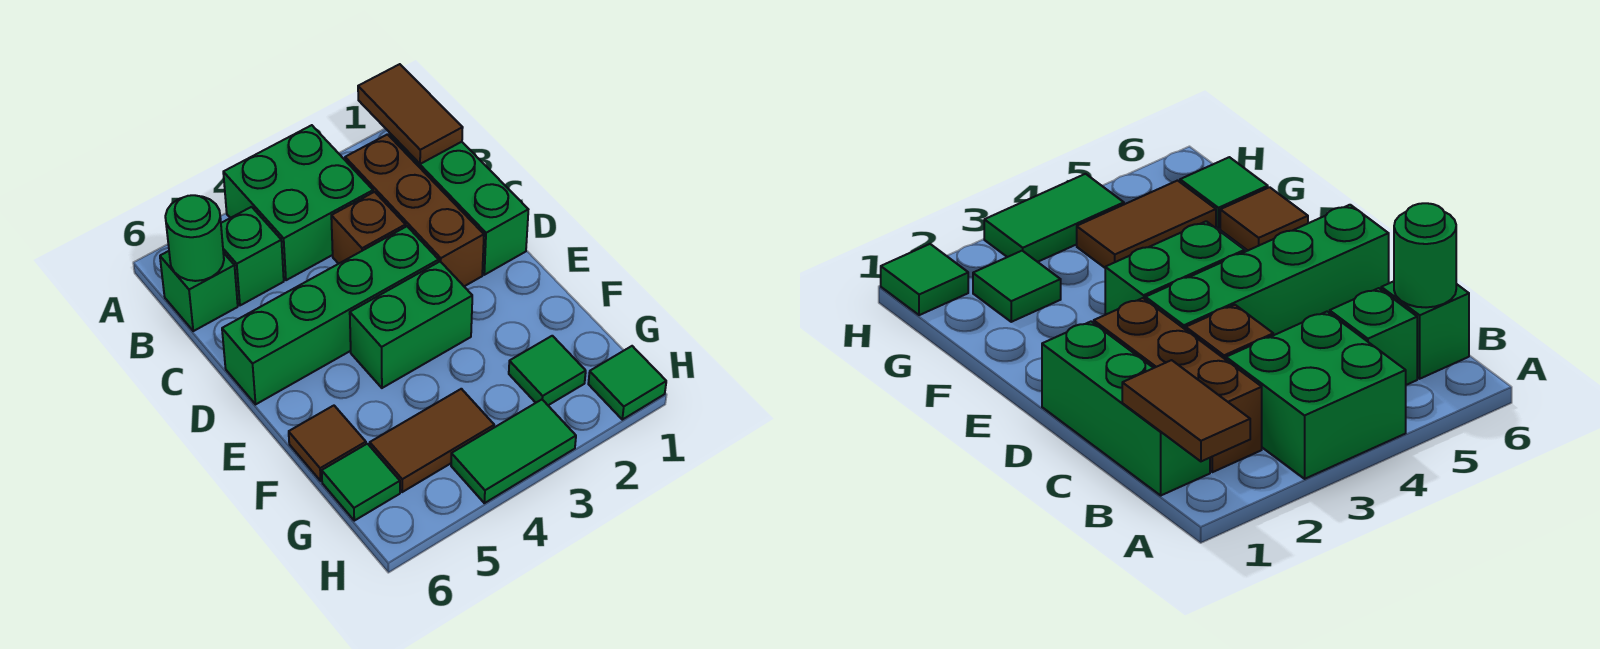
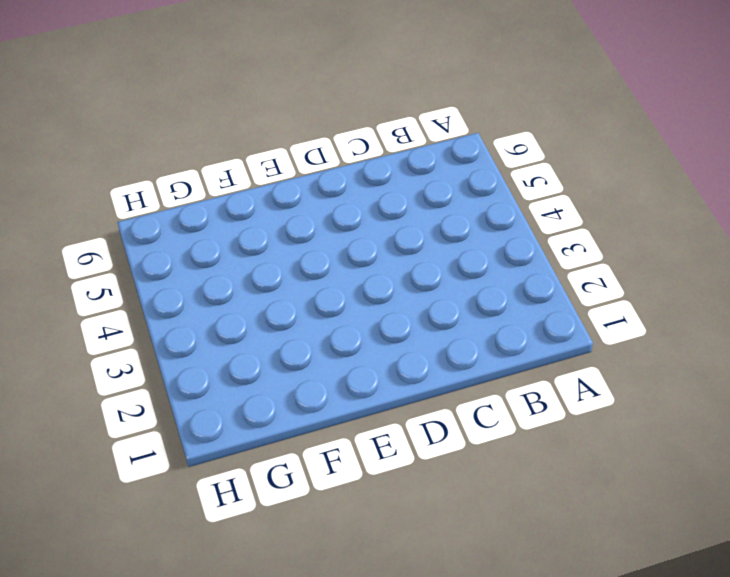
none -> green 2x2 brick [223,125,373,280]
none -> green 1x3 brick [390,134,528,275]
none -> brown 1x3 brick [345,134,484,286]

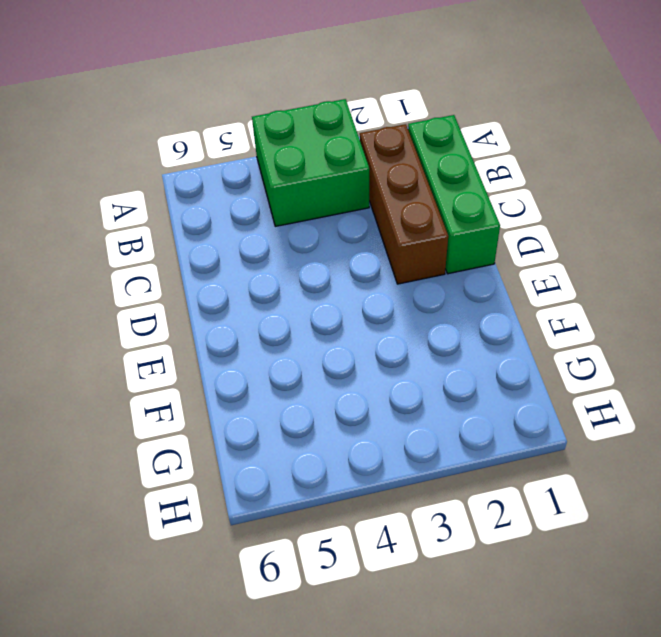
none -> green 1x1 brick [221,207,284,305]
none -> green 1x1 brick [160,251,238,331]
none -> brown 1x1 brick [331,192,406,264]

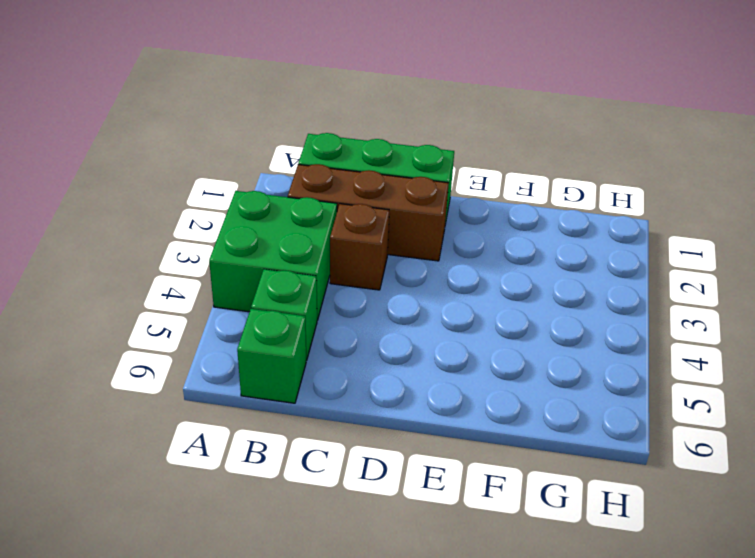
none -> green 1x4 brick [222,226,439,404]
none -> green 1x2 brick [350,262,472,388]
none -> brown 1x1 tile [289,406,366,481]

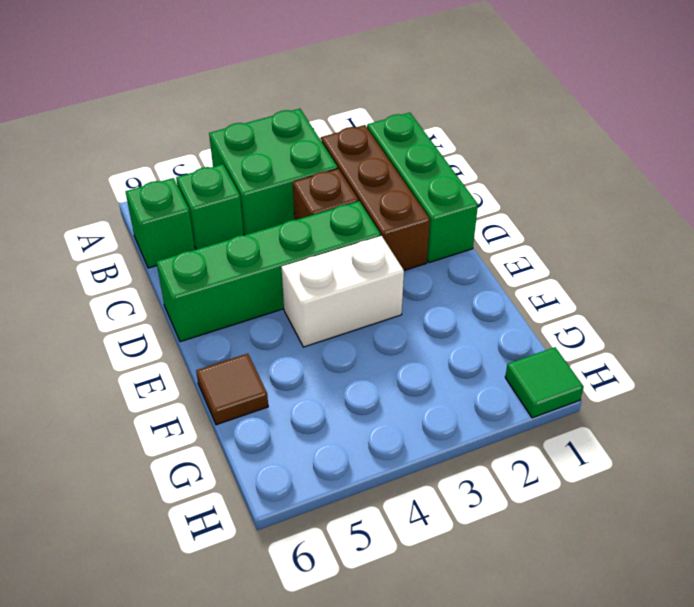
white 1x2 brick [282,236,404,347] -> green 1x2 brick [350,262,472,388]
none -> green 1x1 tile [509,336,586,405]
none -> brown 1x2 tile [370,389,494,492]
none -> green 1x1 tile [322,444,400,521]

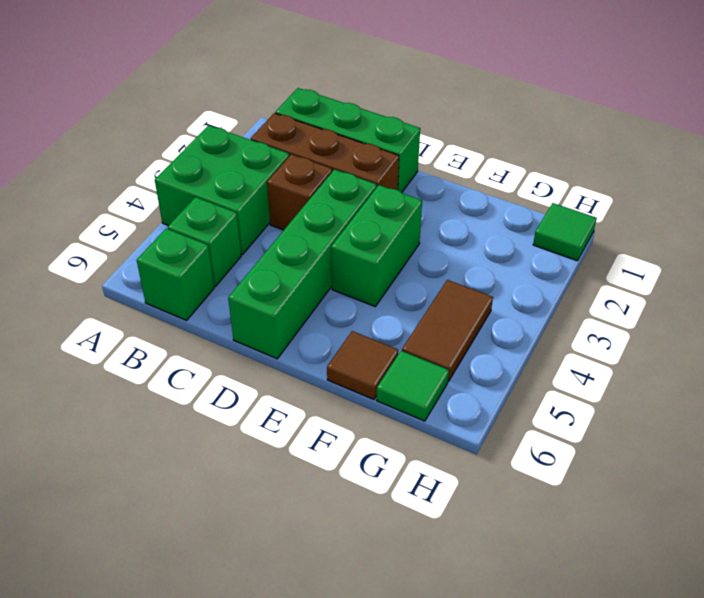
none -> green 1x1 tile [509,336,586,405]
none -> green 1x2 tile [451,400,576,503]
none -> brown 1x2 tile [358,64,463,164]

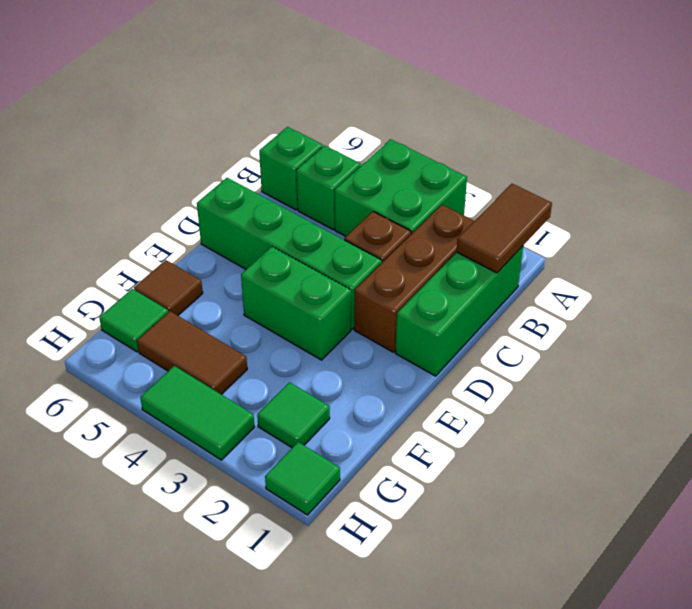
none -> green 1x1 round brick [165,195,224,281]

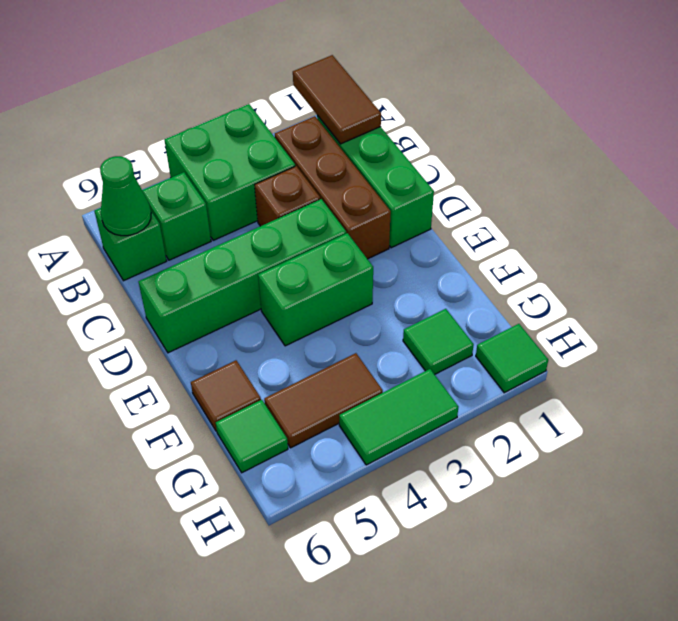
green 1x1 cone [100,156,151,236] -> green 1x1 round brick [165,195,224,281]

